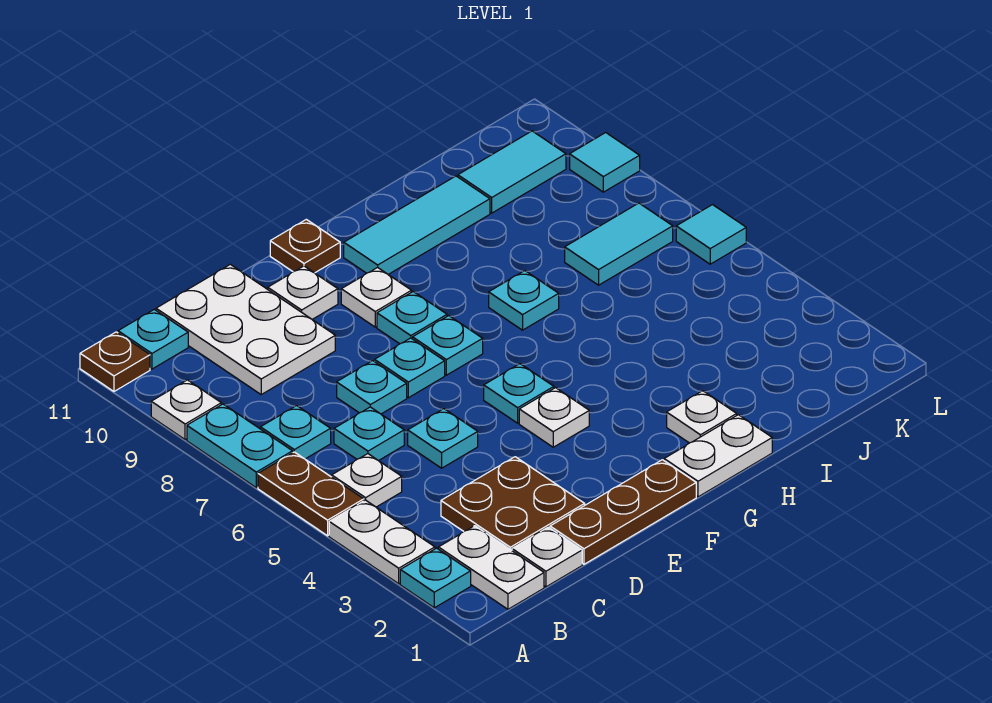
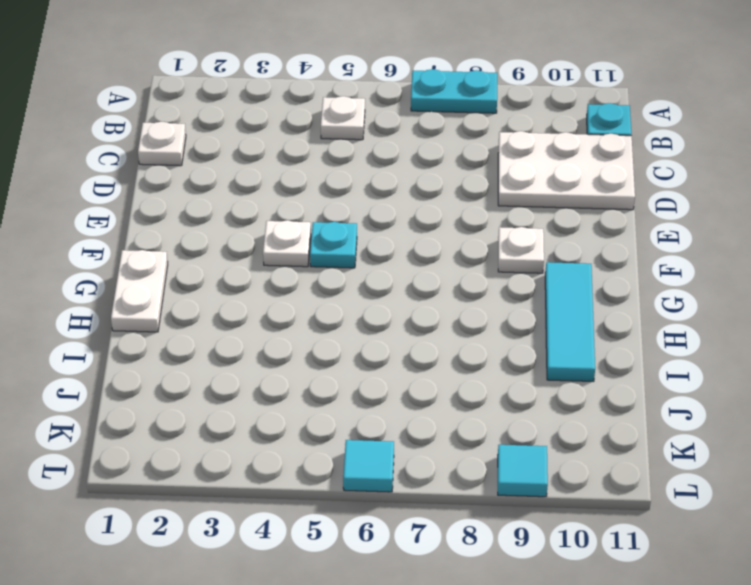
none -> cyan 1x1 plate [400,548,471,608]
none -> white 1x2 plate [329,500,435,584]
none -> brown 1x2 plate [258,452,364,536]
none -> white 1x1 plate [151,380,221,440]

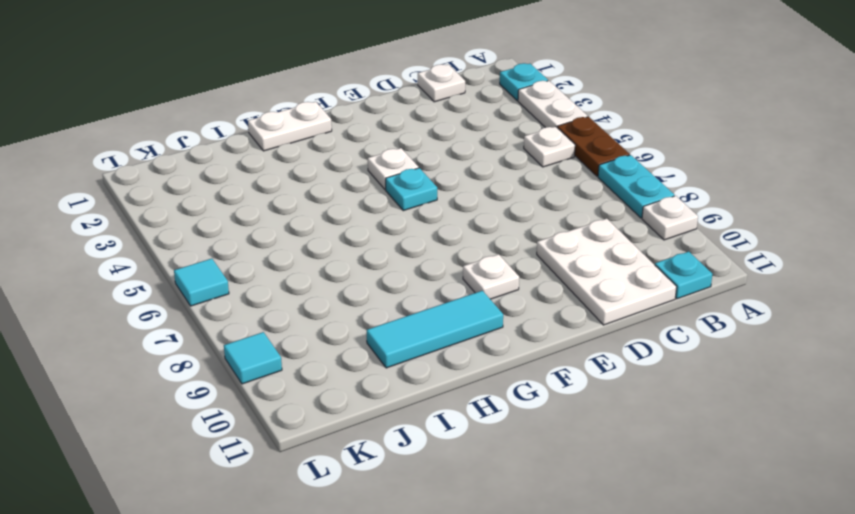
none -> brown 1x1 plate [80,332,150,391]
none -> white 1x2 plate [438,526,544,609]
none -> cyan 1x1 plate [260,406,331,459]
none -> brown 2x2 plate [441,457,585,550]

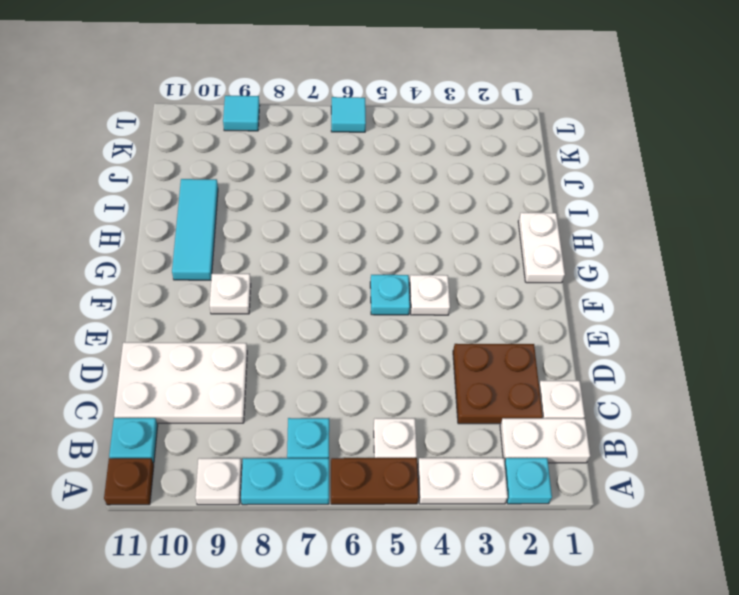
none -> cyan 1x1 plate [334,407,404,461]
none -> brown 1x3 plate [550,460,696,564]
none -> cyan 1x1 plate [408,409,478,468]
none -> cyan 1x1 plate [337,361,407,414]

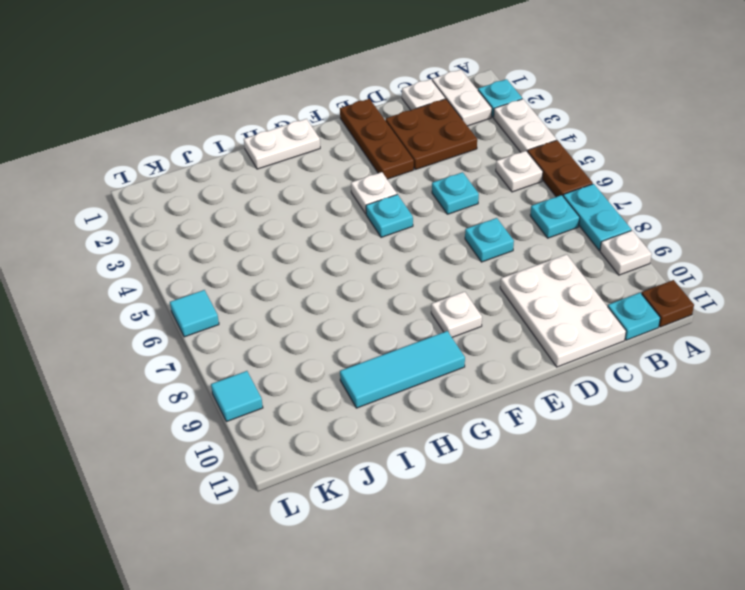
brown 1x3 plate [340,99,414,179] -> brown 1x3 plate turned to [550,460,696,564]
none -> cyan 1x1 plate [334,407,404,461]
none -> cyan 1x1 plate [374,338,445,398]
none -> white 1x1 plate [268,266,338,320]
none -> cyan 1x1 plate [413,316,483,375]

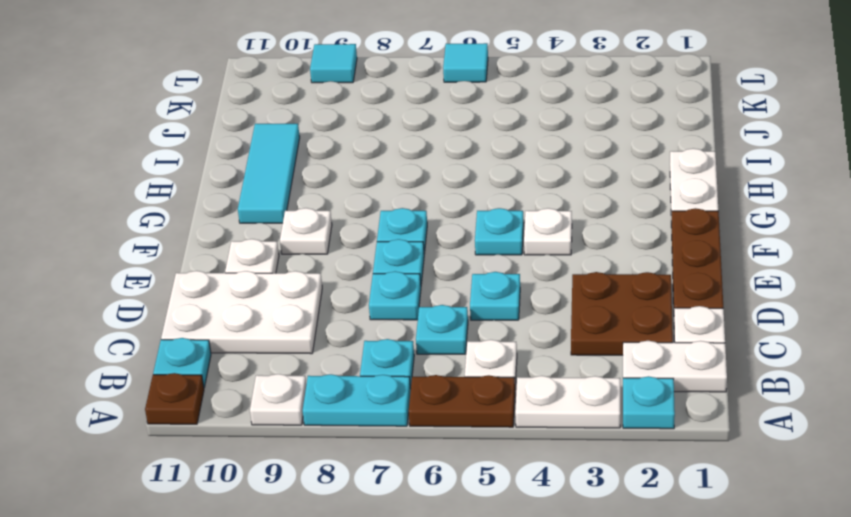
none -> cyan 1x1 plate [377,292,447,344]
none -> brown 1x1 plate [270,219,340,273]
none -> white 1x1 plate [667,391,737,443]
none -> cyan 1x1 plate [489,271,559,330]

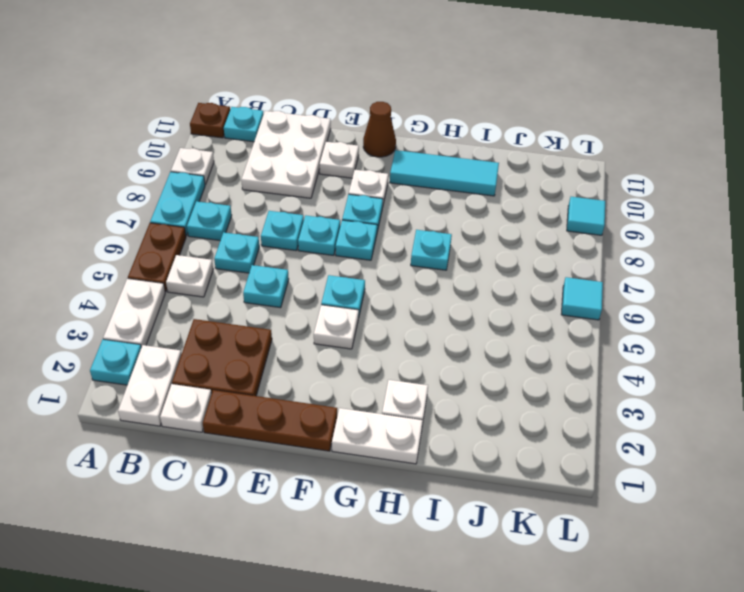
brown 1x1 cone [363,102,396,157] -> brown 1x1 plate [270,219,340,273]
none -> cyan 1x2 tile [565,203,673,285]
none -> cyan 1x2 tile [458,131,566,213]

